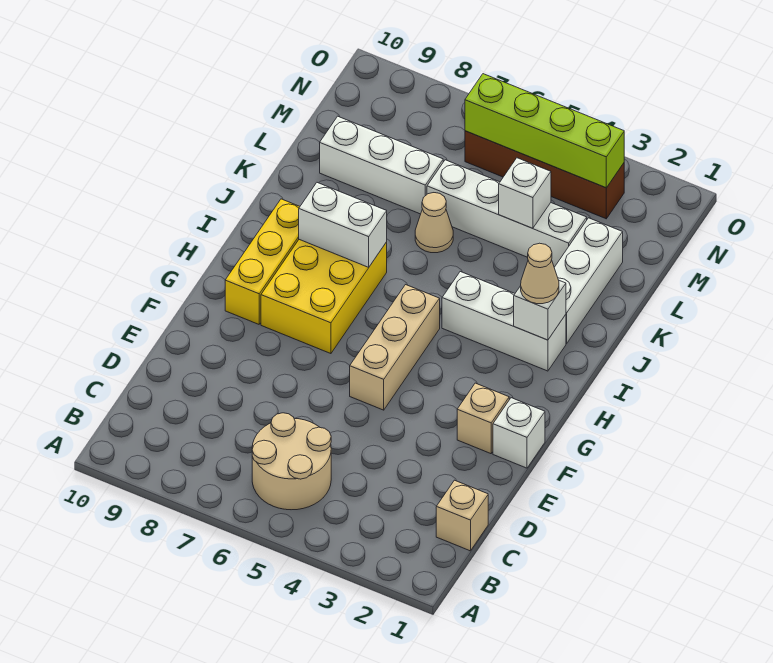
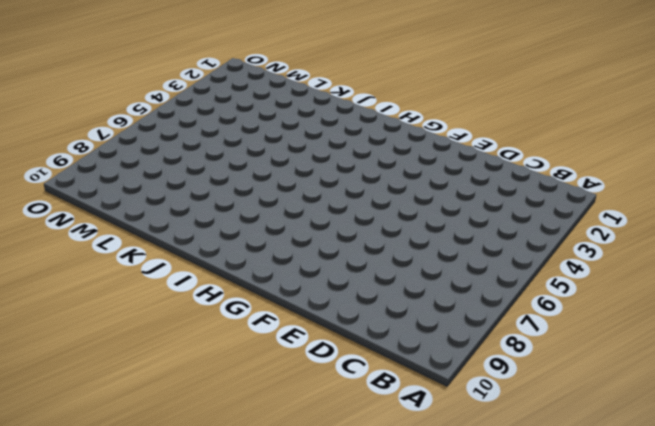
none -> tan 2x2 round brick [252,413,331,510]
none -> tan 1x1 brick [436,480,488,551]
none -> white 1x1 brick [493,398,545,468]

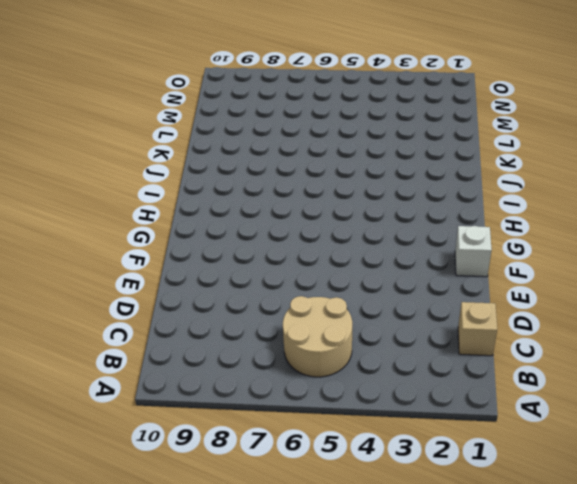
none -> tan 1x1 brick [457,383,509,454]
none -> tan 1x3 brick [350,285,440,410]
none -> yellow 2x3 brick [261,240,387,354]

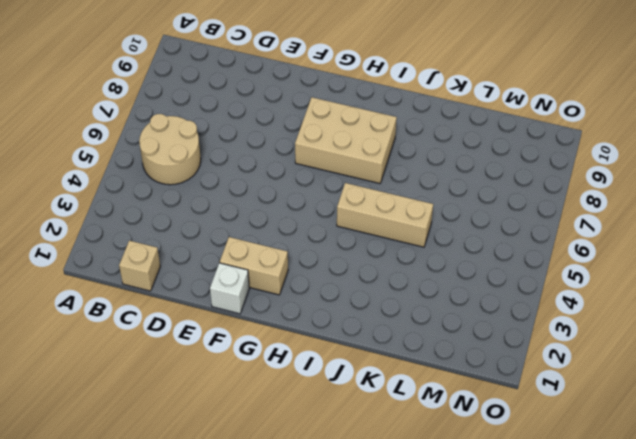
tan 1x2 brick [220,237,288,295] -> tan 1x1 brick [457,383,509,454]
tan 2x3 brick [295,97,397,183] -> yellow 2x3 brick [261,240,387,354]
tan 1x3 brick [337,183,433,247] -> tan 1x3 brick moved to [350,285,440,410]
none -> yellow 1x3 brick [225,199,300,324]
none -> white 1x3 brick [442,272,566,371]
none -> white 1x3 brick [554,218,623,343]

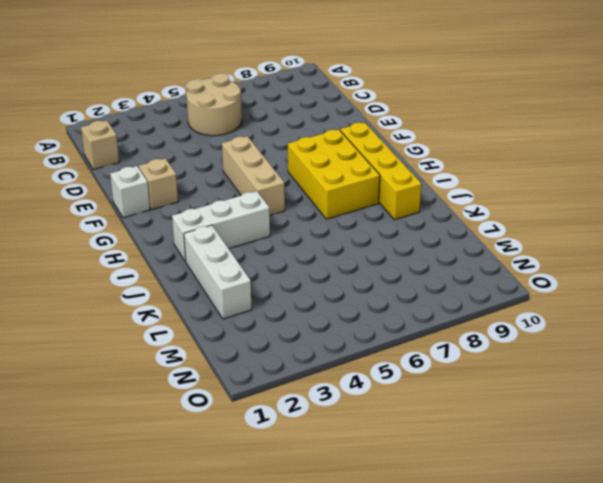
yellow 1x4 brick [340,122,421,220] -> yellow 1x3 brick [225,199,300,324]
none -> tan 1x1 cone [415,193,453,253]
none -> white 1x4 brick [427,160,587,267]
none -> white 1x3 brick [320,116,443,214]

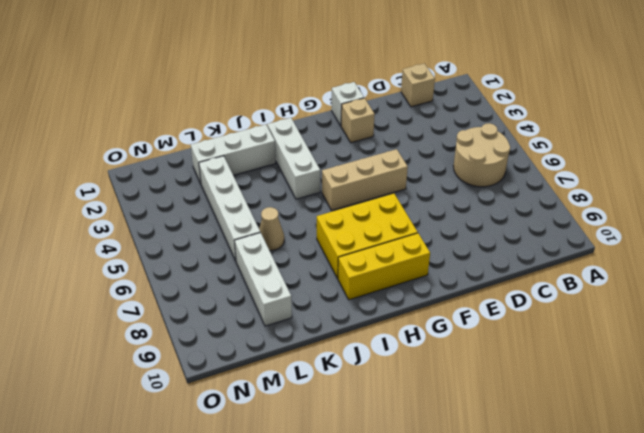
none -> brown 1x4 brick [465,131,624,219]
none -> white 1x1 brick [514,281,566,340]
none -> white 1x2 brick [299,183,387,267]

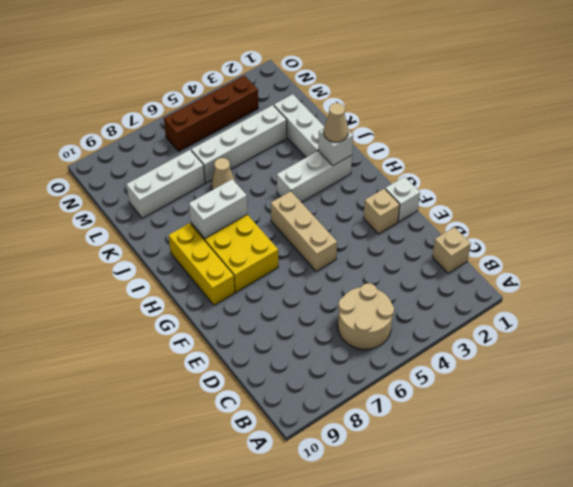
none -> white 1x1 brick [499,158,551,228]
none -> lime 1x4 brick [465,74,624,188]

